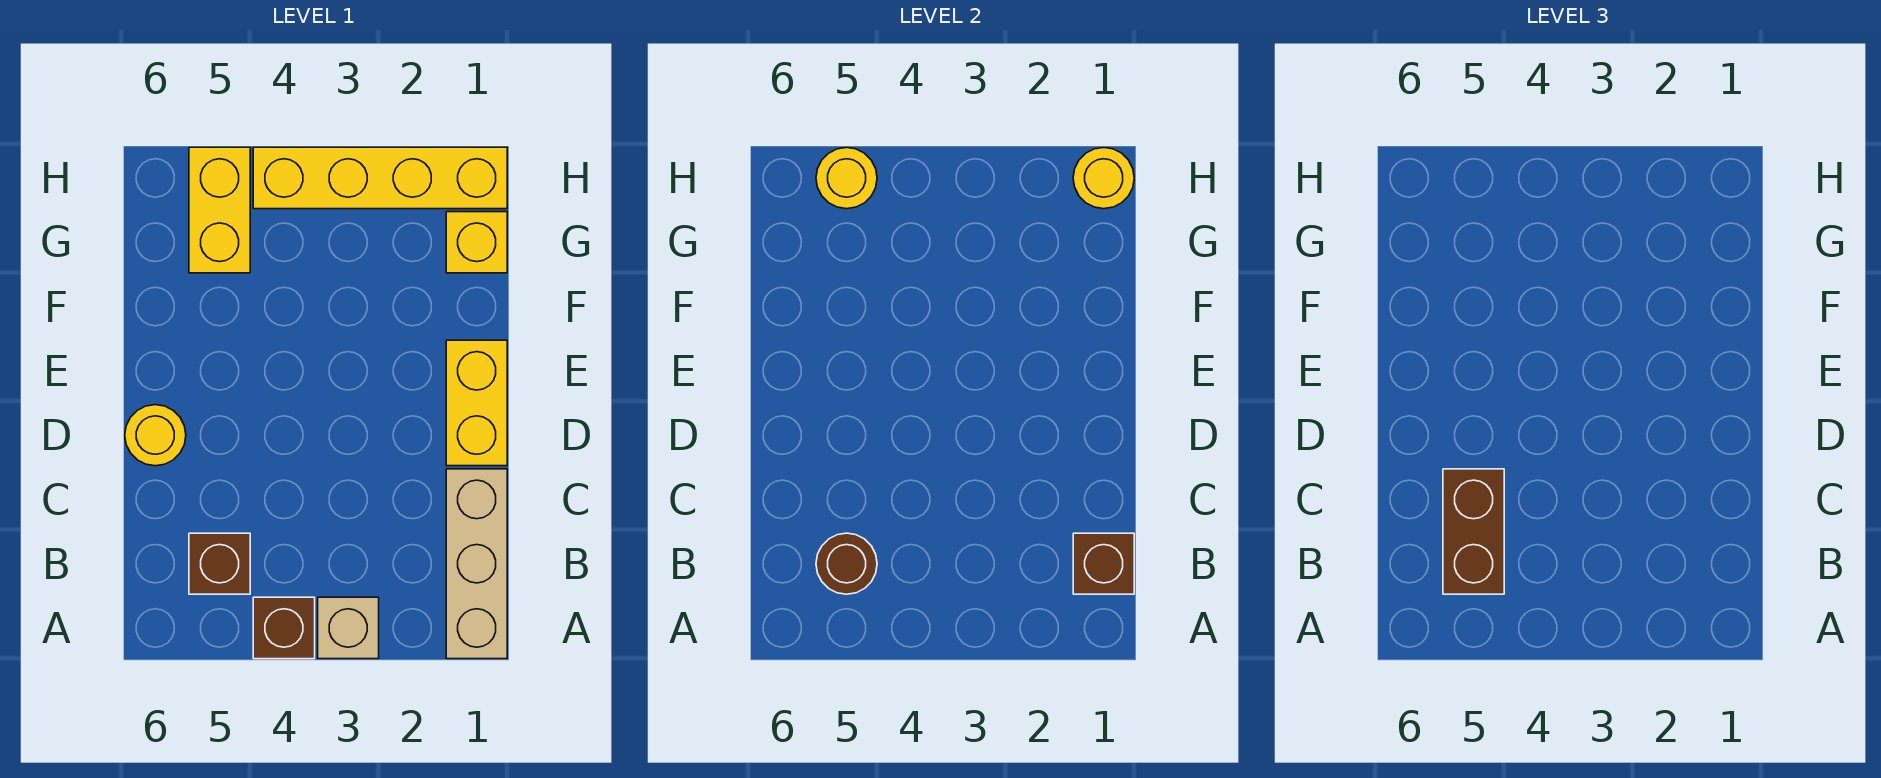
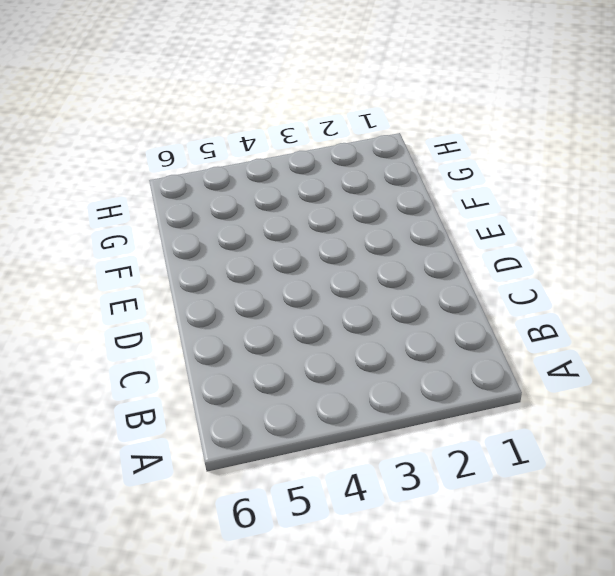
none -> tan 1x3 brick [446,469,507,659]
none -> tan 1x1 brick [318,597,379,659]
none -> brown 1x1 brick [253,597,315,659]

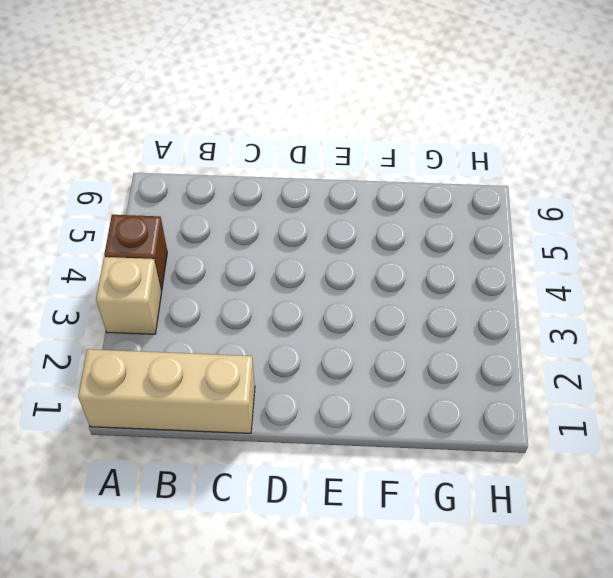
none -> brown 1x1 brick [189,533,250,594]
none -> yellow 1x2 brick [446,340,507,466]
none -> yellow 1x1 round brick [125,405,186,466]

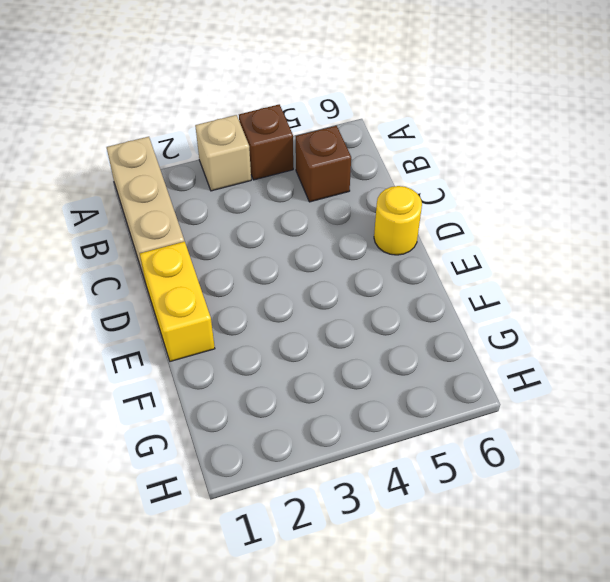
none -> yellow 1x1 brick [446,212,507,273]
none -> yellow 1x2 brick [189,147,250,273]
none -> yellow 1x4 brick [253,147,507,209]

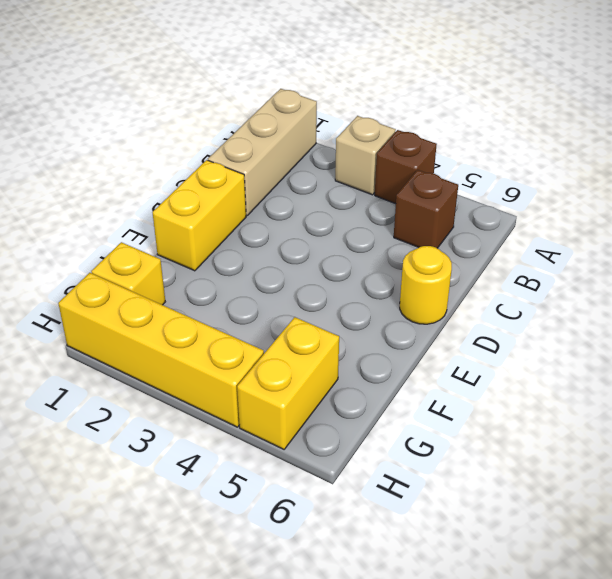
none -> brown 1x1 brick [1073,533,1134,594]
none -> brown 1x1 round brick [816,533,877,594]
none -> yellow 1x1 round brick [1073,148,1134,209]

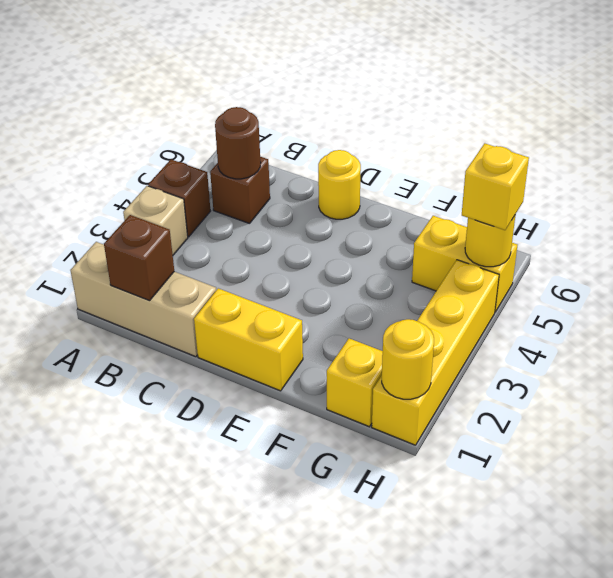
yellow 1x1 brick [462,143,529,230] -> none
none -> brown 1x2 brick [1443,469,1504,594]

